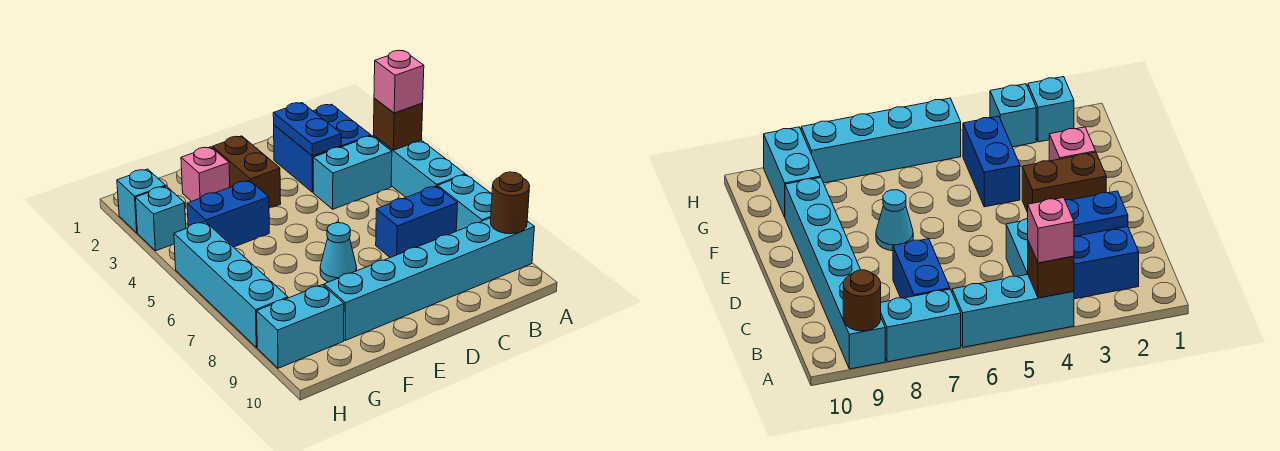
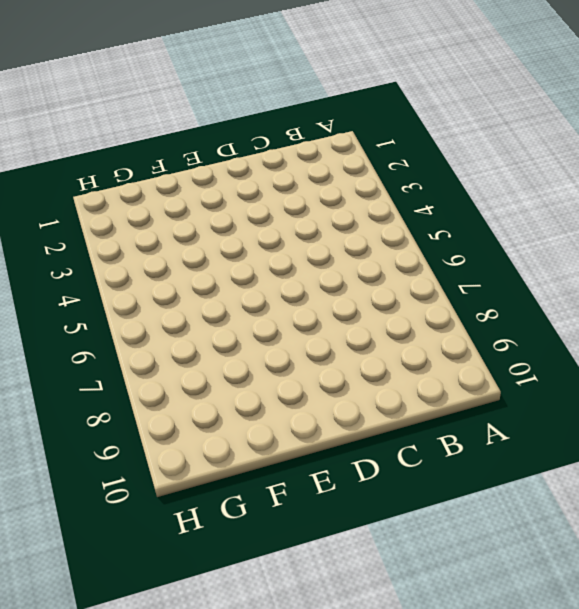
none -> cyan 1x3 brick [373,136,465,197]
none -> cyan 1x2 brick [438,175,492,231]
none -> cyan 1x6 brick [324,218,534,341]

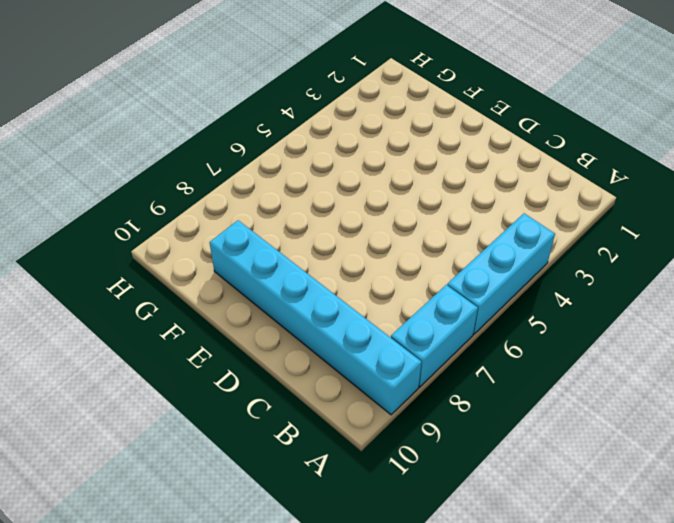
none -> blue 2x2 brick [274,104,371,192]
none -> cyan 1x2 brick [313,136,392,209]
none -> blue 1x2 brick [376,186,458,258]

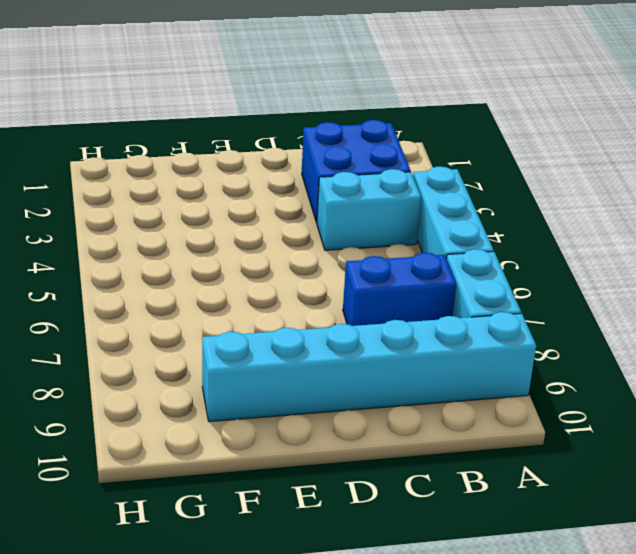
none -> brown 1x2 brick [212,136,281,208]
none -> cyan 1x1 cone [320,223,357,282]
none -> pink 1x1 brick [181,147,230,201]

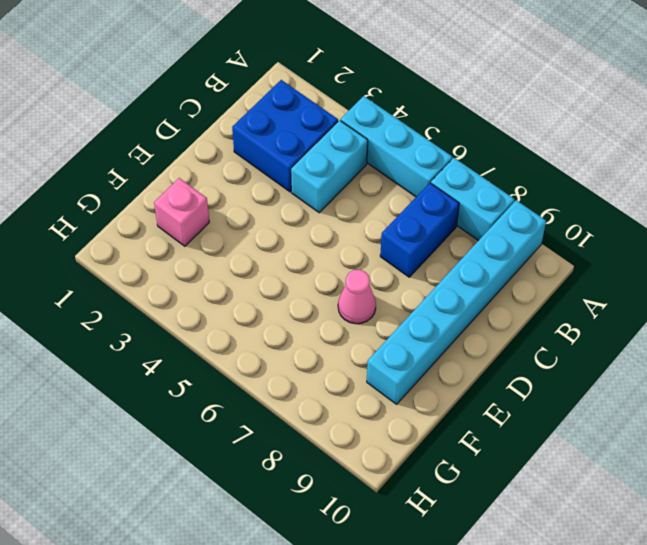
pink 1x1 cone [338,270,376,324] -> cyan 1x1 cone [320,223,357,282]
none -> brown 1x2 brick [212,136,281,208]
none -> blue 1x2 brick [187,180,269,247]
none -> cyan 1x2 brick [257,285,344,368]

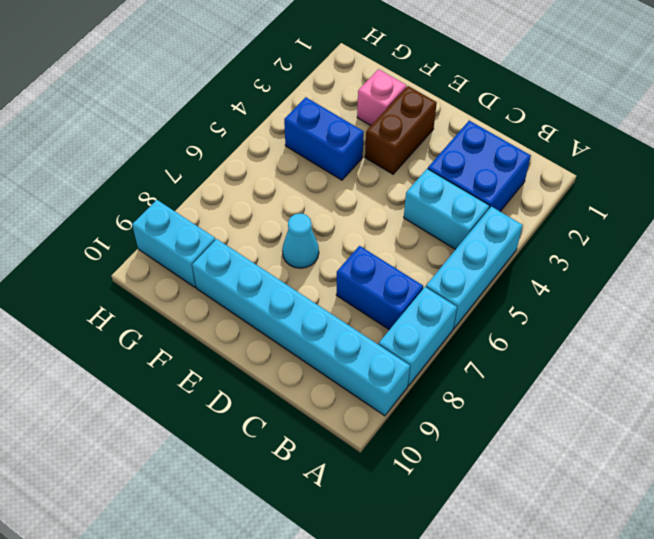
none -> cyan 1x1 brick [117,169,166,233]
none -> cyan 1x1 brick [136,186,186,251]
none -> cyan 1x4 brick [174,222,288,348]

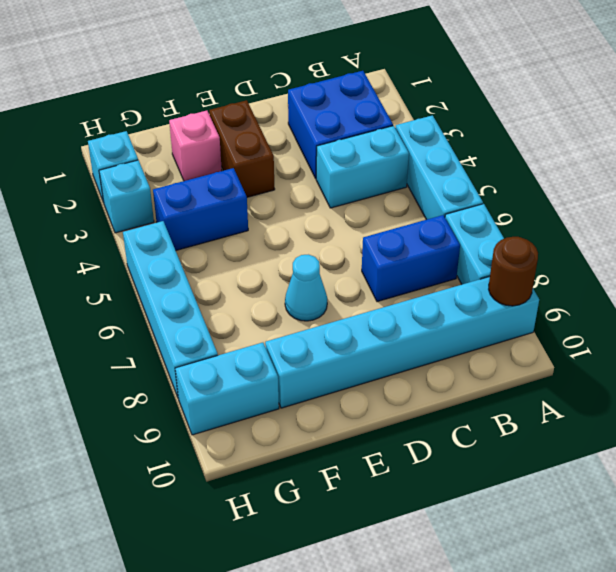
none -> brown 1x1 brick [373,98,423,150]
none -> blue 1x2 plate [273,103,341,156]
none -> pink 1x1 brick [374,50,424,113]

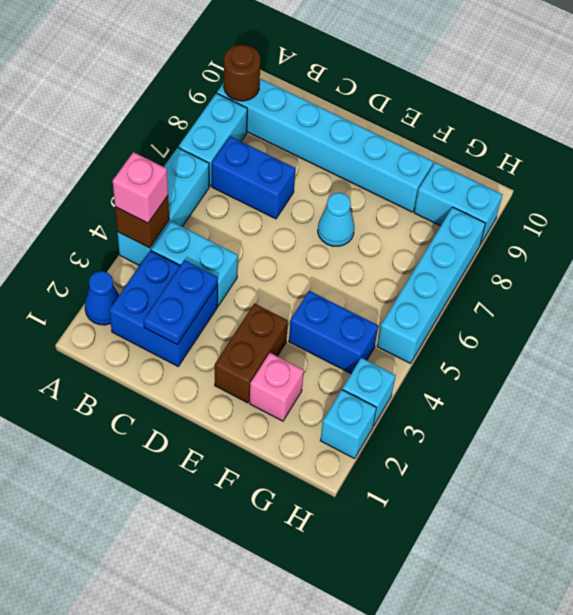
blue 1x1 cone [85,271,119,325] -> none

